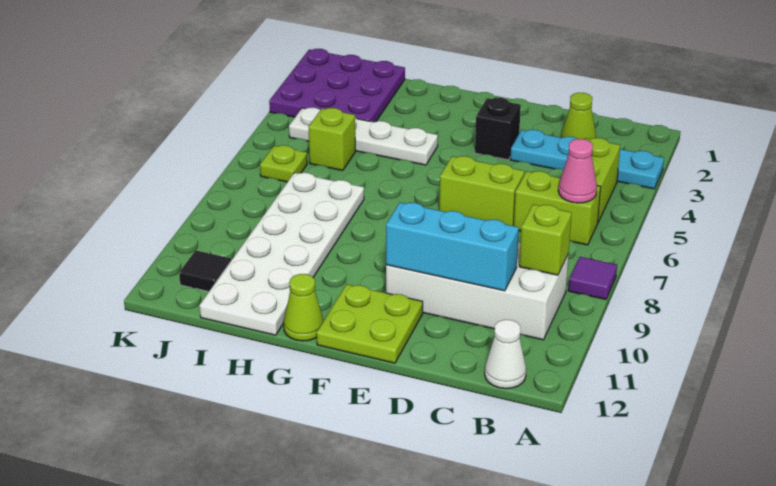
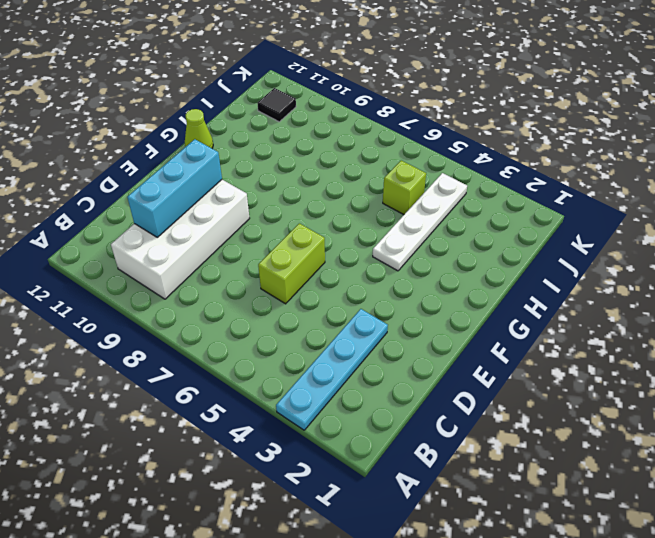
none -> purple 1x1 tile [568,257,617,299]
none -> lime 1x2 brick [585,138,620,222]
none -> lime 1x2 brick [514,171,601,245]

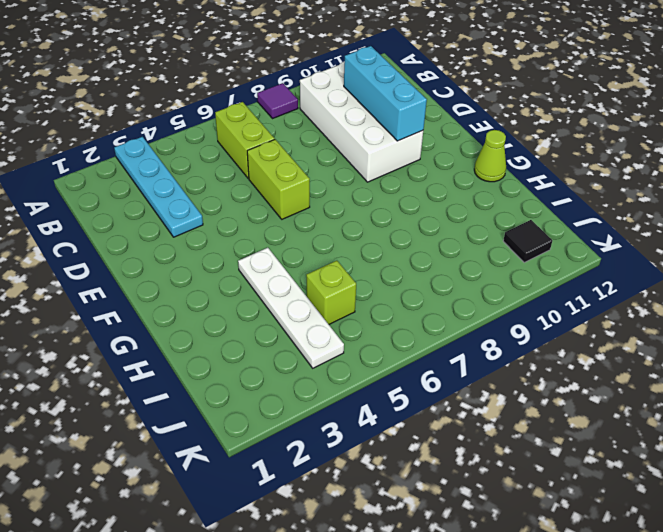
none -> lime 1x2 brick [585,138,620,222]
none -> white 1x1 cone [485,320,526,389]
none -> lime 1x1 cone [561,93,596,139]

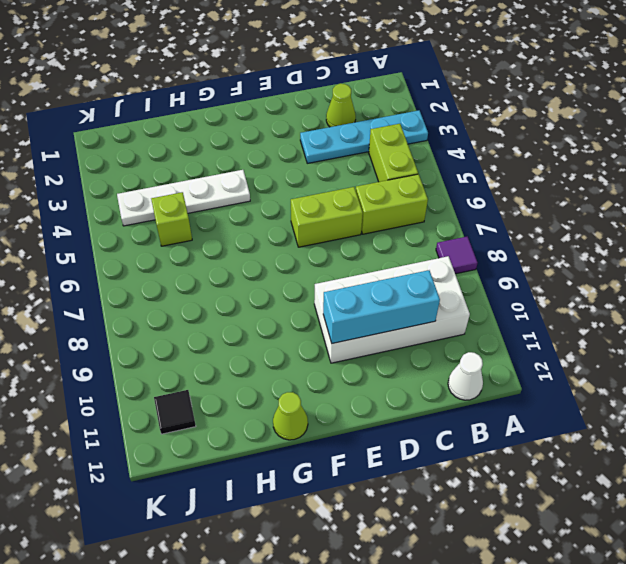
none -> black 1x1 brick [475,98,521,160]
none -> lime 2x2 plate [317,284,423,363]
none -> white 2x6 plate [199,173,364,335]

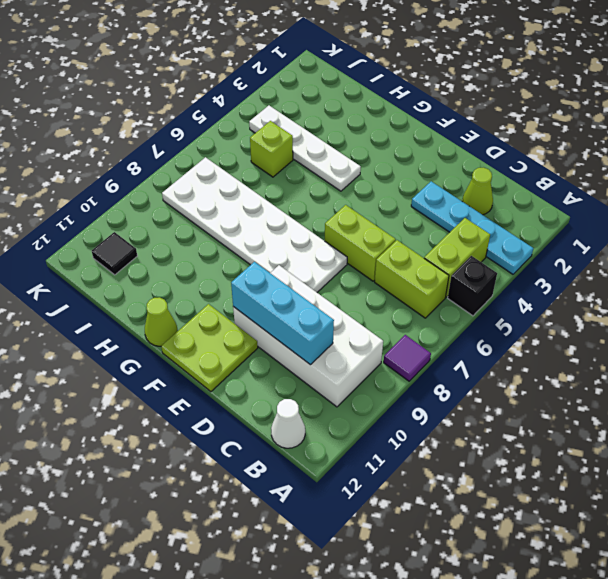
black 1x1 brick [448,256,497,316] -> black 1x1 brick moved to [475,98,521,160]
white 2x6 plate [162,157,347,292] -> white 2x6 plate turned to [199,173,364,335]
none -> purple 3x3 plate [269,49,405,122]
none -> lime 1x1 plate [260,145,307,182]
none -> pink 1x1 cone [558,139,597,203]

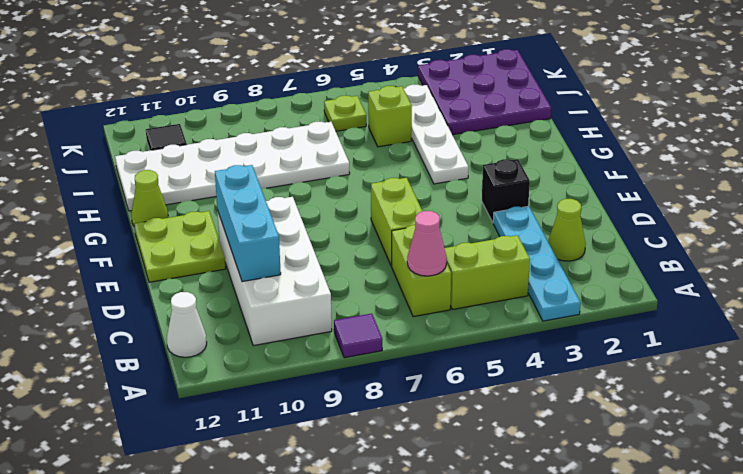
none -> lime 1x1 brick [519,204,572,275]

